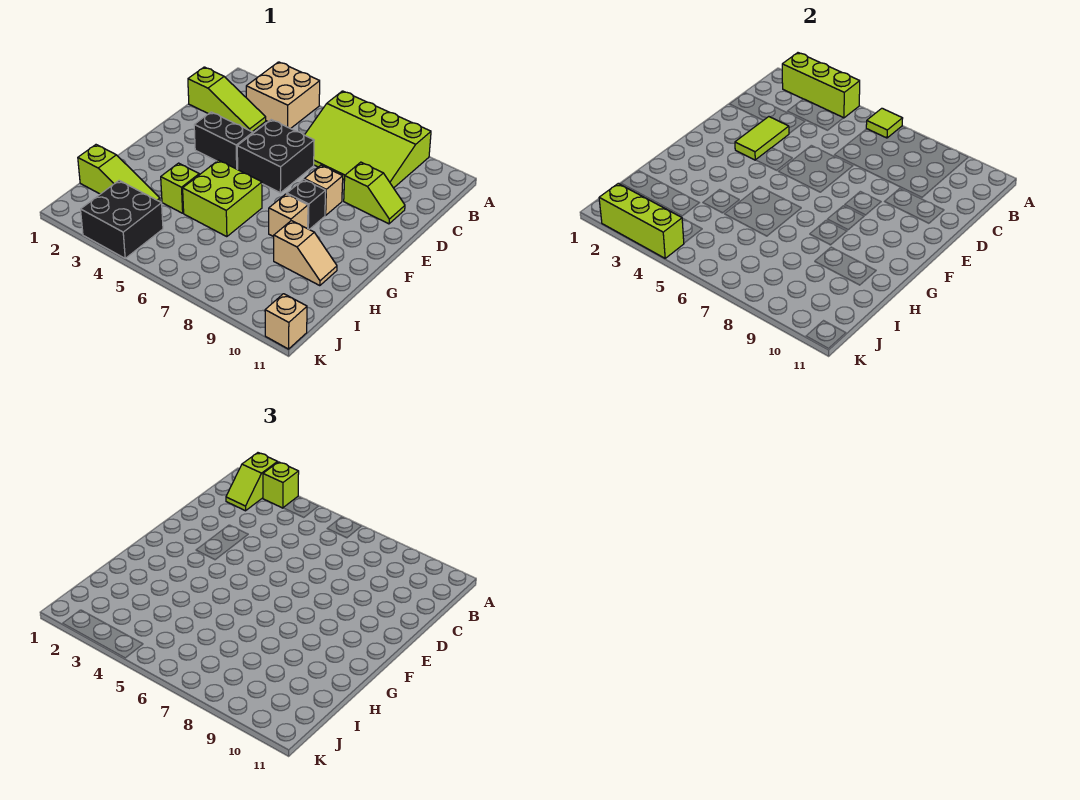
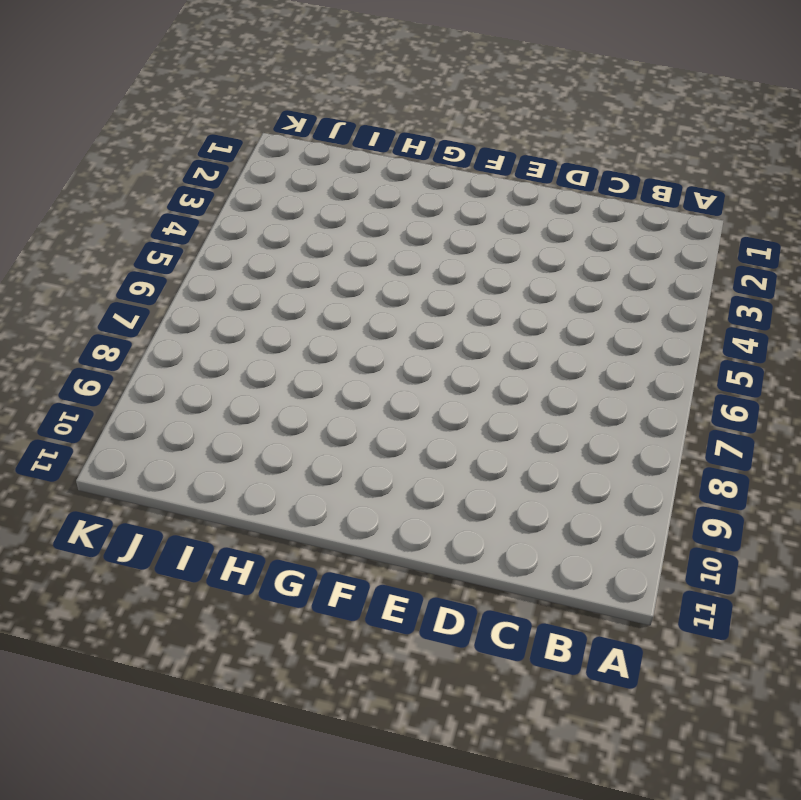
none -> tan 2x2 brick [246,62,320,129]
none -> lime 3x4 slope [305,91,431,188]
none -> lime 1x3 slope [188,67,266,132]

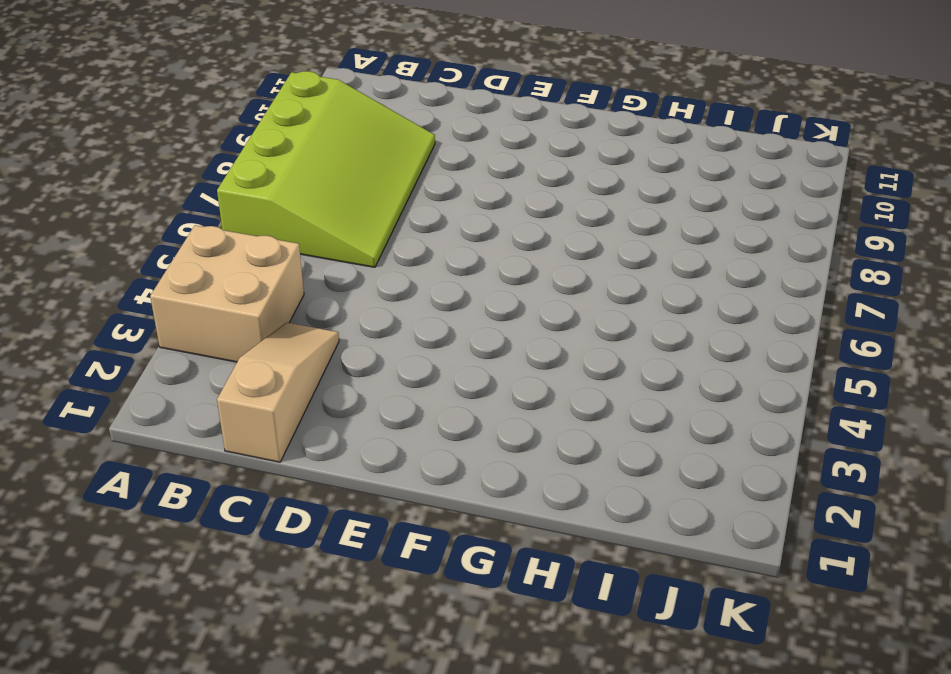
tan 1x3 slope [217,322,339,462] -> lime 1x3 slope [188,67,266,132]
none -> black 2x2 brick [237,120,314,193]
none -> lime 1x2 slope [344,162,405,224]
none -> black 1x2 brick [194,112,253,169]

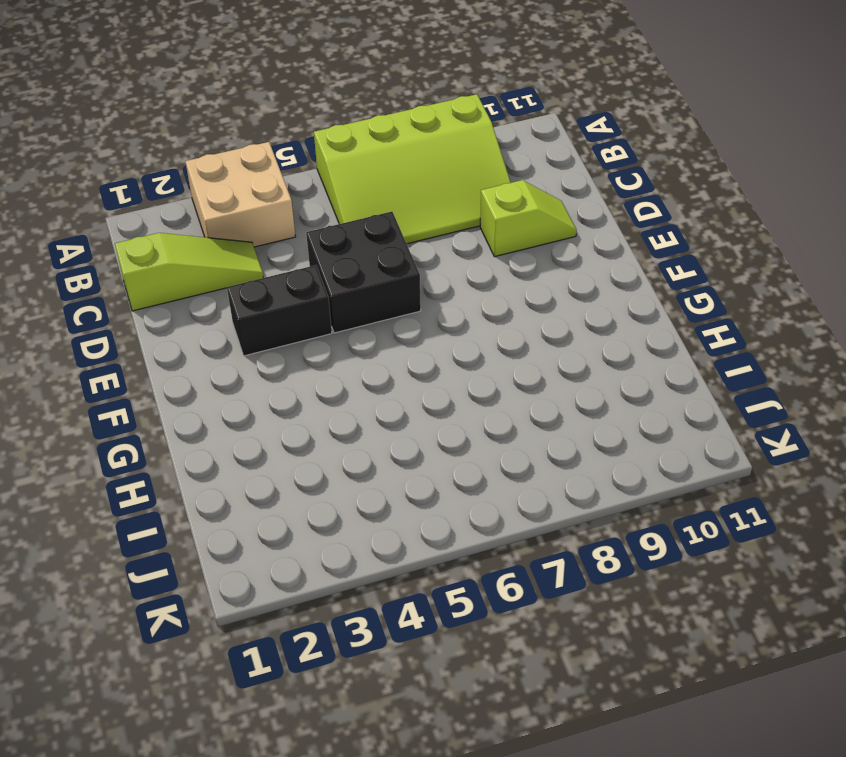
none -> tan 1x1 brick [304,165,343,215]
none -> black 1x1 brick [287,179,326,229]
none -> lime 2x2 brick [183,160,262,237]

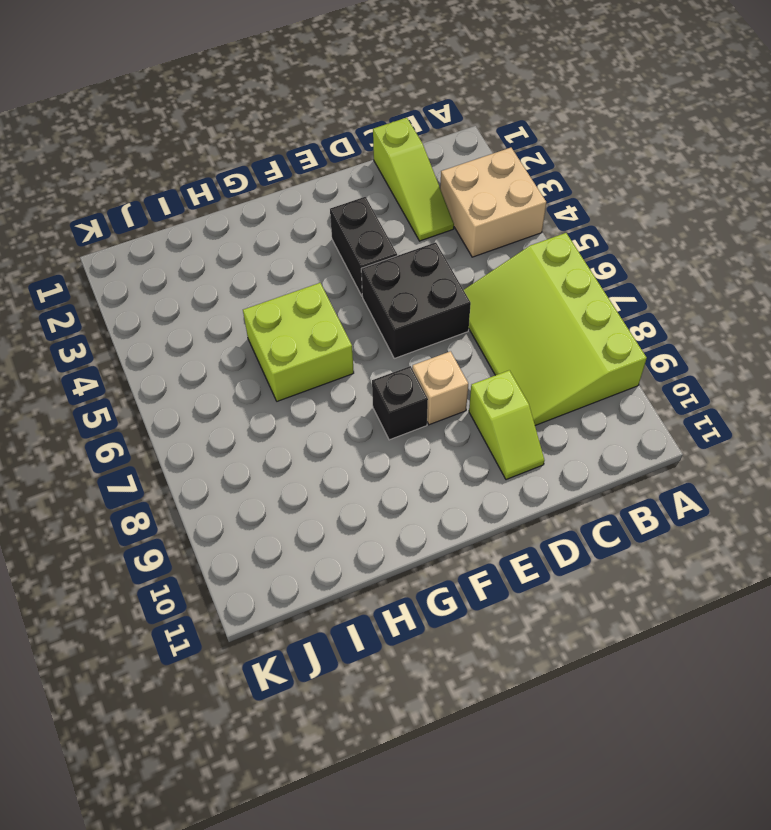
none -> tan 1x1 brick [269,194,308,237]
none -> lime 1x1 brick [161,163,199,213]
none -> tan 1x2 slope [274,221,337,286]

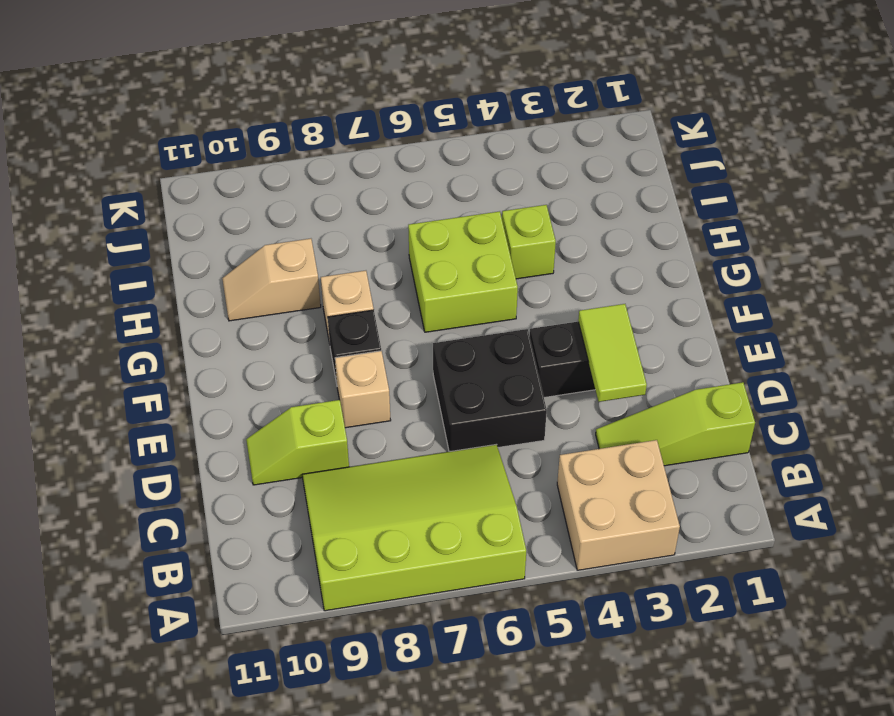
none -> lime 1x3 slope [78,145,160,202]
none -> black 2x2 brick [81,181,163,258]
none -> tan 1x1 brick [265,294,307,349]

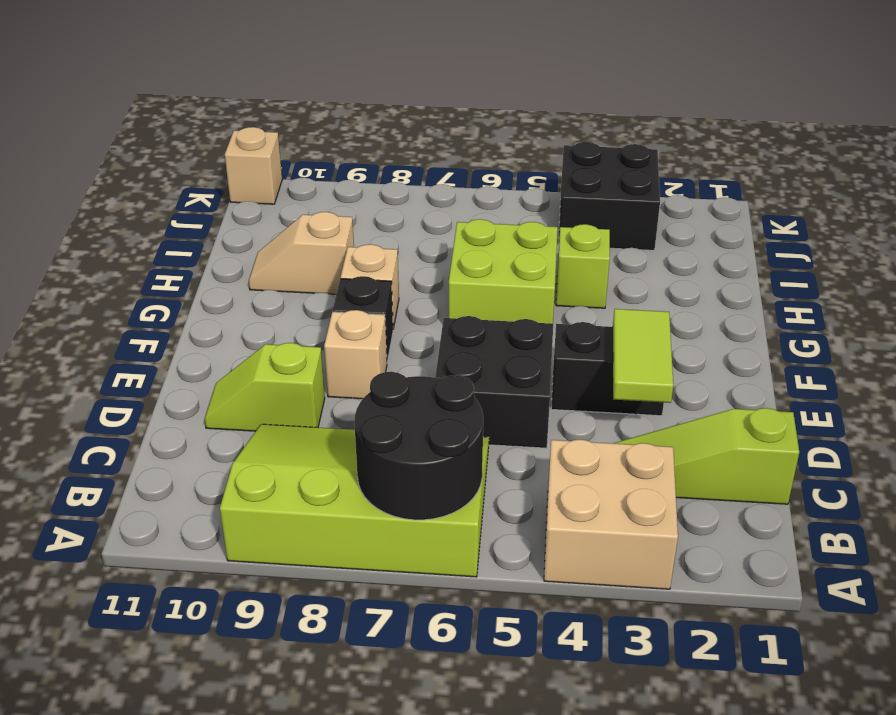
black 2x2 round brick [354,372,483,520] -> lime 1x1 tile [866,108,903,138]
none -> lime 1x3 slope [78,145,160,202]
none -> lime 1x3 brick [782,53,860,118]
none -> lime 1x3 brick [599,184,684,258]

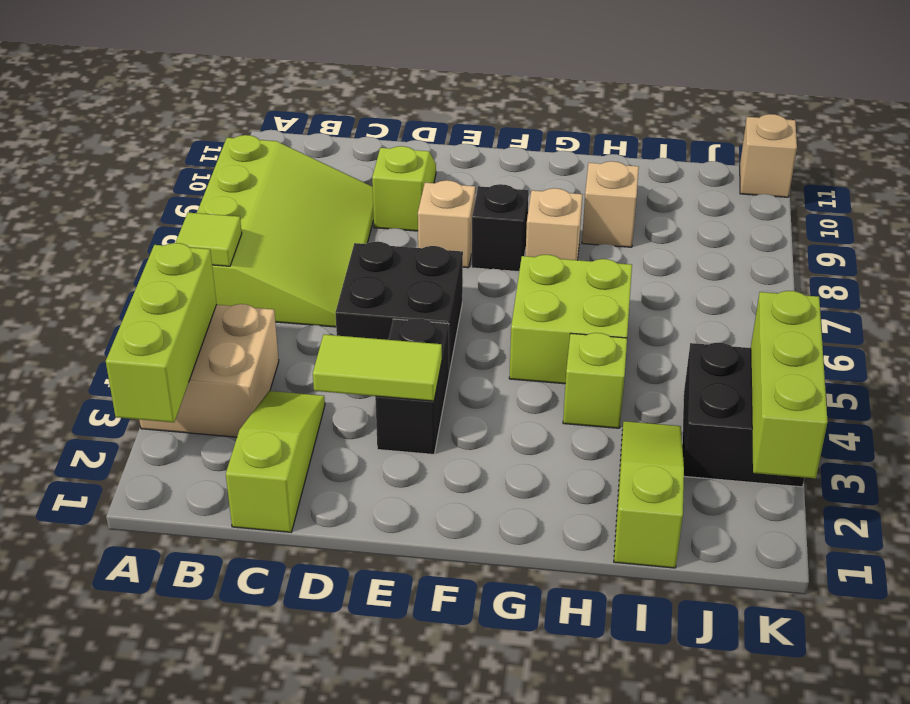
none -> lime 1x2 slope [226,453,278,511]
none -> lime 1x1 brick [263,462,299,508]

